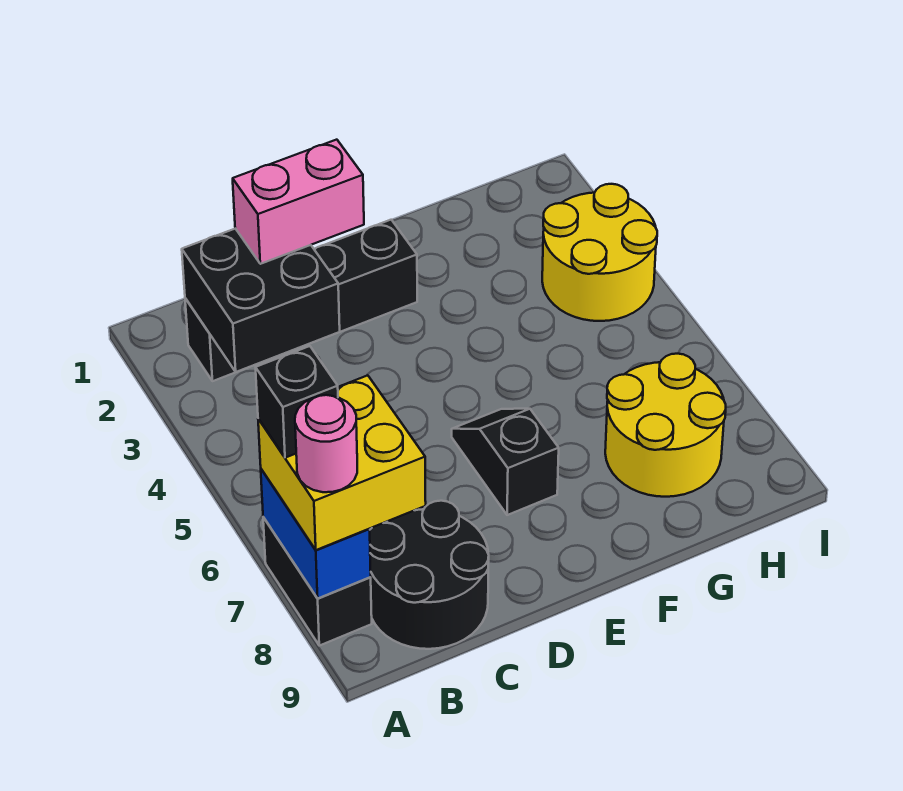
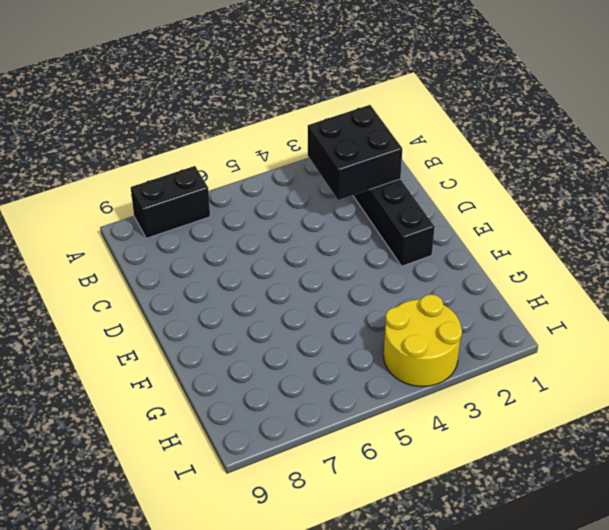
none -> black 2x2 round brick [370,501,489,649]
none -> black 1x2 slope [452,409,559,515]
none -> yellow 2x2 round brick [605,354,726,497]

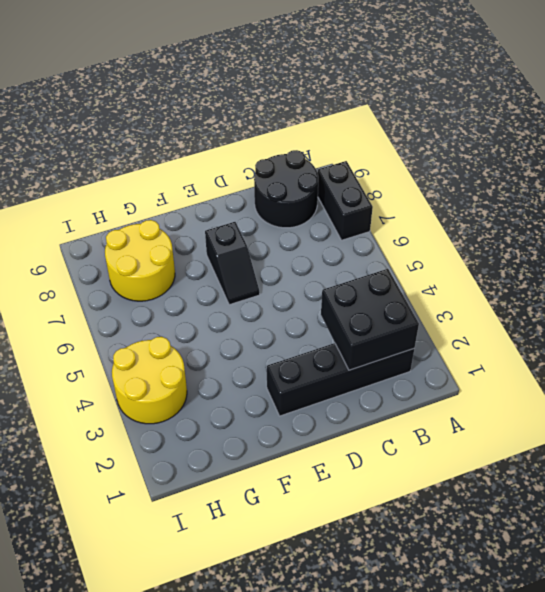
none -> blue 1x2 brick [261,469,371,598]
none -> yellow 2x2 brick [258,375,426,550]
none -> pink 1x2 brick [233,140,364,264]

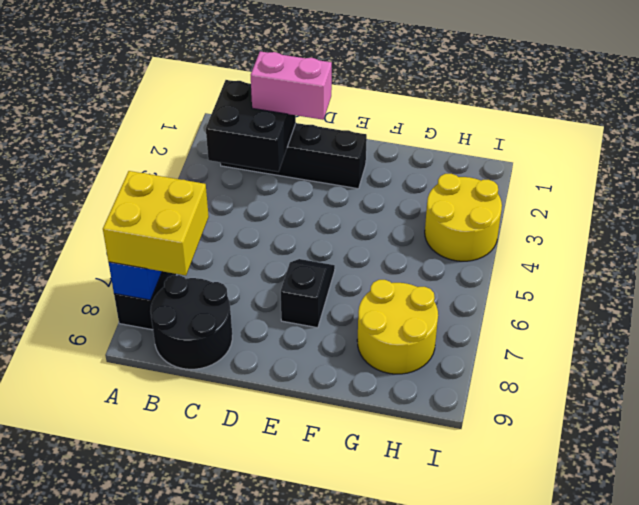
none -> black 1x1 brick [256,346,338,458]
none -> pink 1x1 round brick [295,395,357,492]

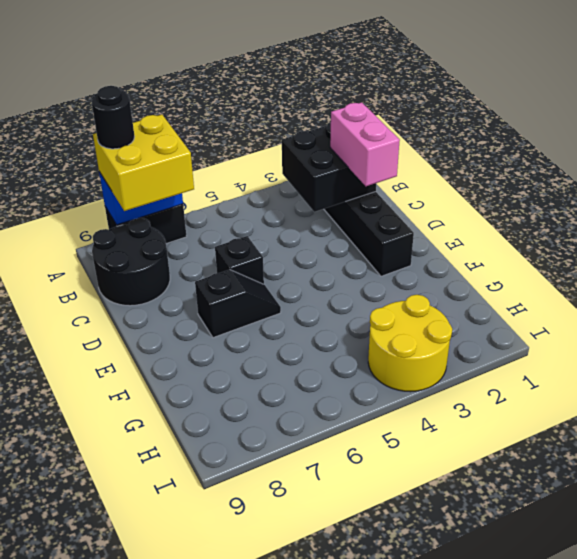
black 1x1 round brick [91,86,135,149] -> pink 1x1 round brick [295,395,357,492]
black 1x1 brick [215,236,264,284] -> black 1x1 brick moved to [256,346,338,458]
none -> yellow 2x2 round brick [605,354,726,497]

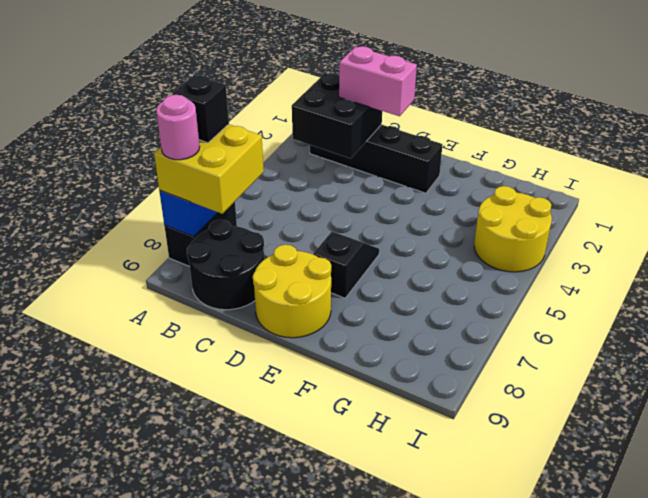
yellow 2x2 round brick [253,245,331,338] -> yellow 2x2 round brick moved to [605,354,726,497]

